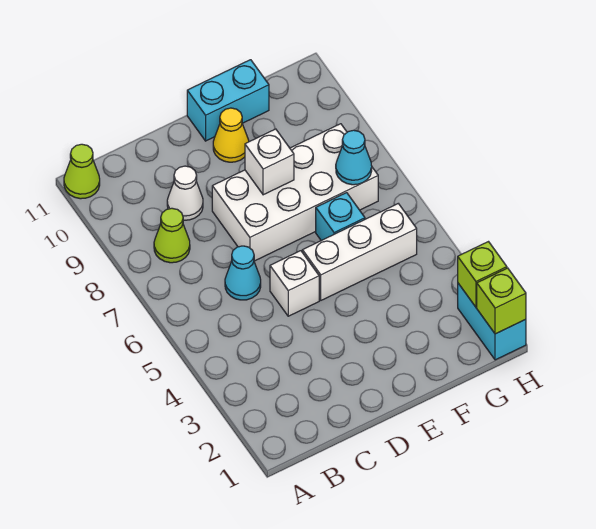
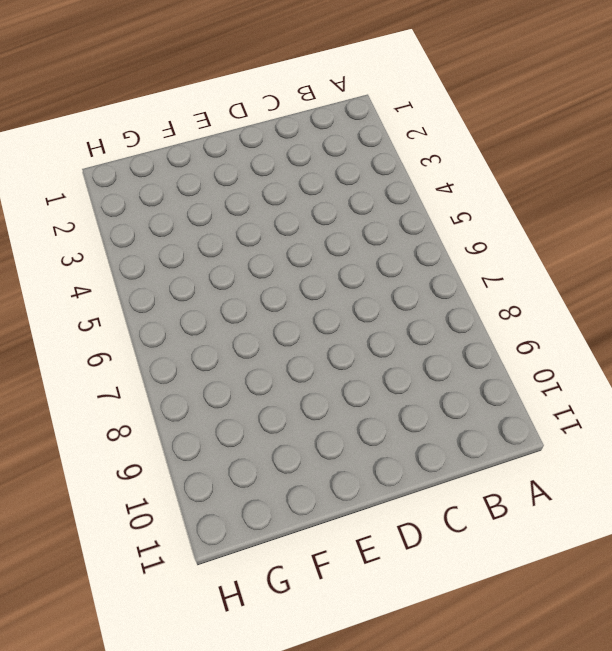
none -> lime 1x1 cone [64,144,100,199]
none -> lime 1x1 cone [154,208,190,263]
none -> cyan 1x1 cone [225,246,261,300]

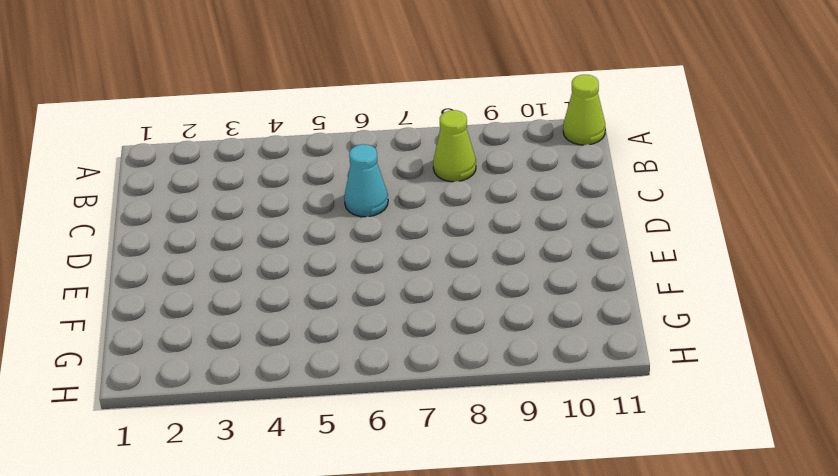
none -> white 1x1 cone [167,166,203,220]
none -> white 1x1 brick [270,251,319,316]
none -> white 2x4 brick [212,124,378,261]

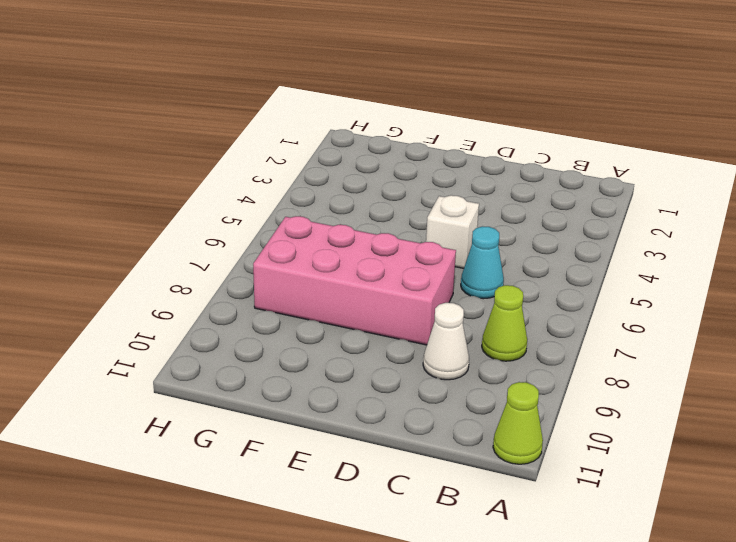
pink 2x4 brick [253,216,456,345] -> white 2x4 brick [212,124,378,261]
none -> white 1x3 brick [302,204,417,300]
none -> yellow 1x1 cone [213,108,249,162]
none -> cyan 1x2 brick [187,60,269,141]

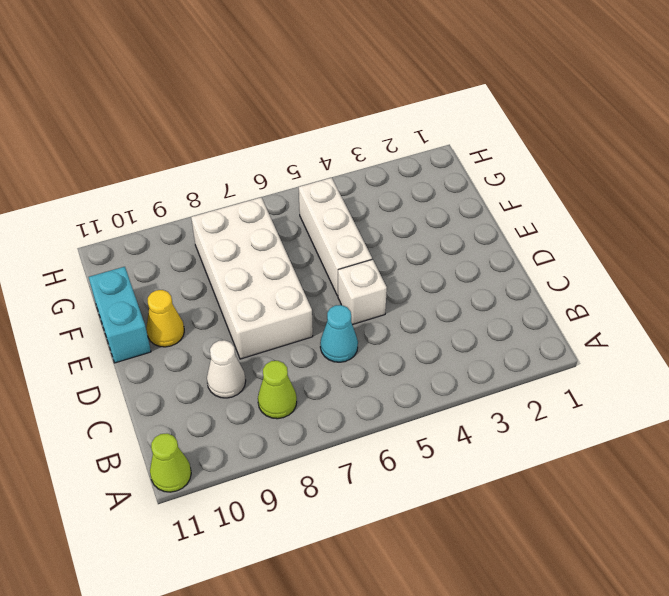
none -> cyan 1x1 brick [316,193,365,241]
none -> cyan 1x2 brick [458,283,526,360]
none -> white 1x1 brick [245,129,294,195]

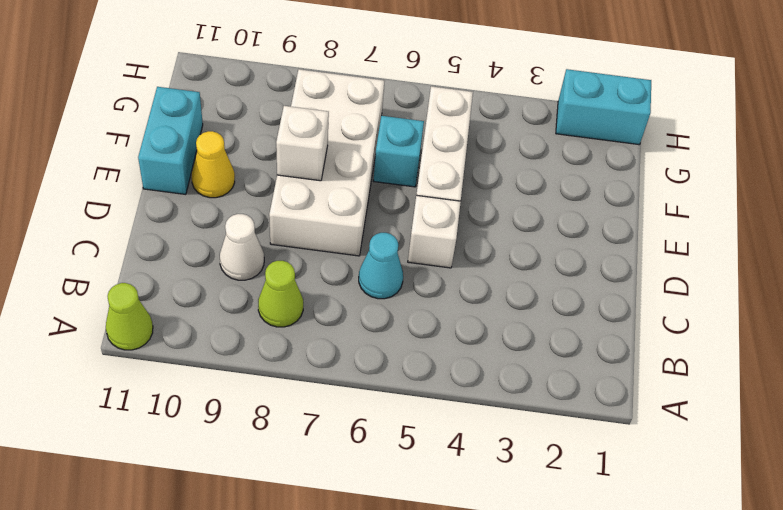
none -> cyan 1x1 cone [336,130,372,185]
none -> lime 1x1 brick [477,268,526,334]
none -> lime 1x1 brick [458,242,507,307]

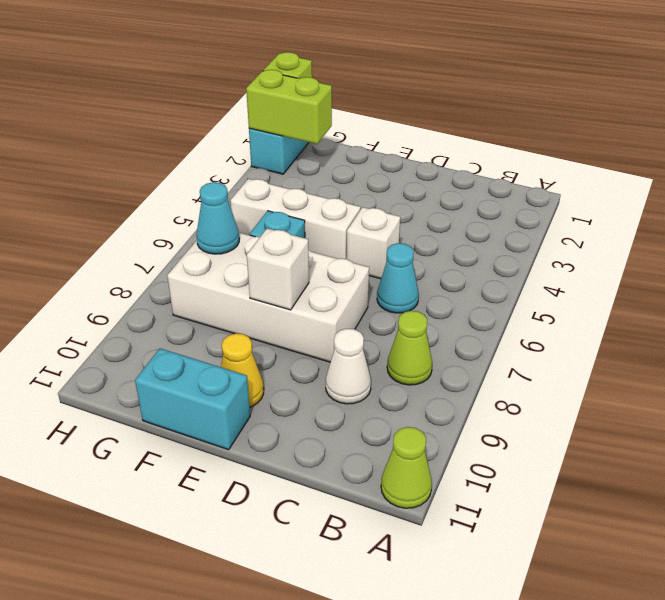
lime 1x2 brick [246,70,332,144] -> lime 1x1 brick [458,242,507,307]

